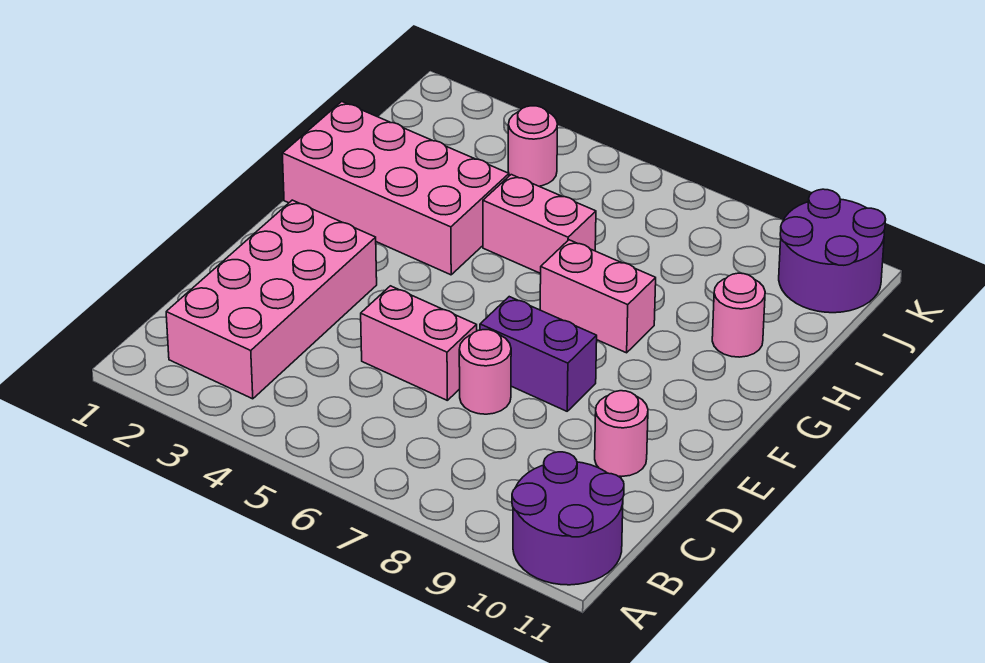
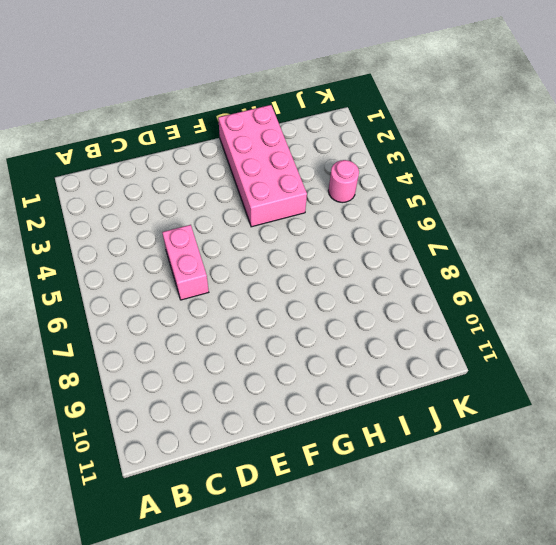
none -> purple 2x2 round brick [512,452,624,585]
none -> pink 2x4 brick [166,200,377,399]
none -> pink 1x1 round brick [459,330,511,414]

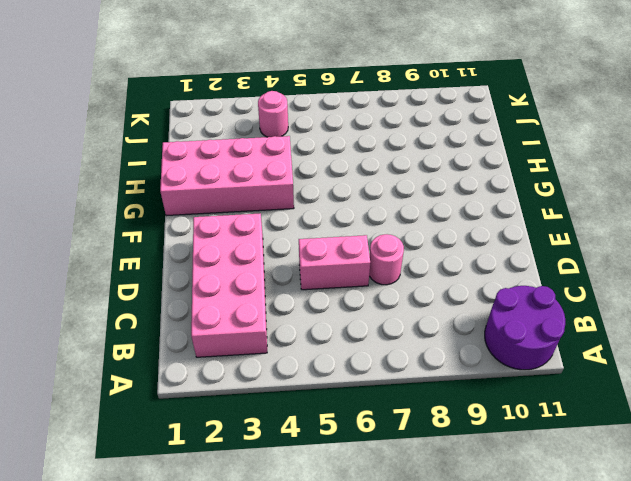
none -> pink 1x1 round brick [595,391,648,476]
none -> purple 1x2 brick [480,297,597,411]
none -> pink 1x2 brick [540,240,656,353]

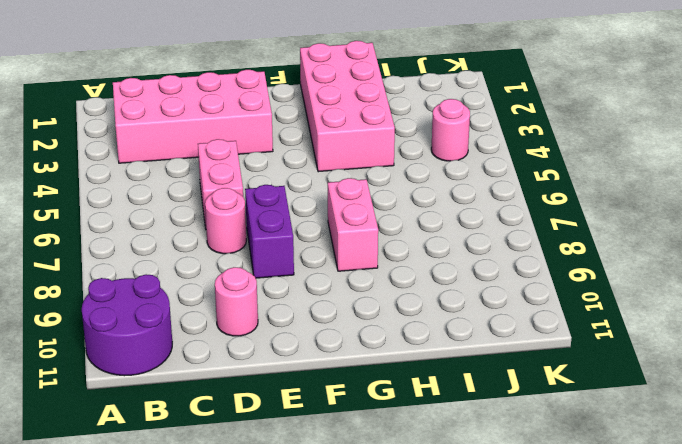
none -> pink 1x2 brick [483,175,596,274]
none -> pink 1x1 round brick [712,273,765,357]
none -> purple 2x2 round brick [779,189,886,313]

